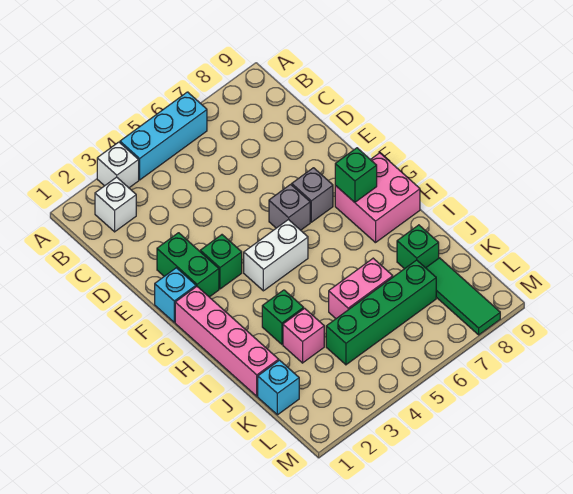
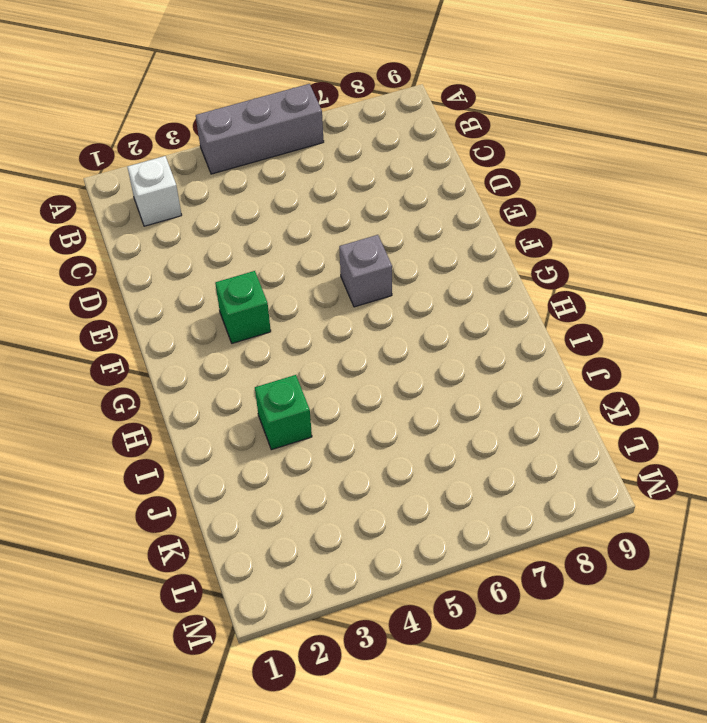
grey 1x3 brick [196,84,324,174] -> cyan 1x3 brick [120,92,207,180]
none -> white 1x1 brick [97,142,139,188]
none -> green 1x2 brick [157,233,219,297]
none -> cyan 1x1 brick [155,268,196,322]

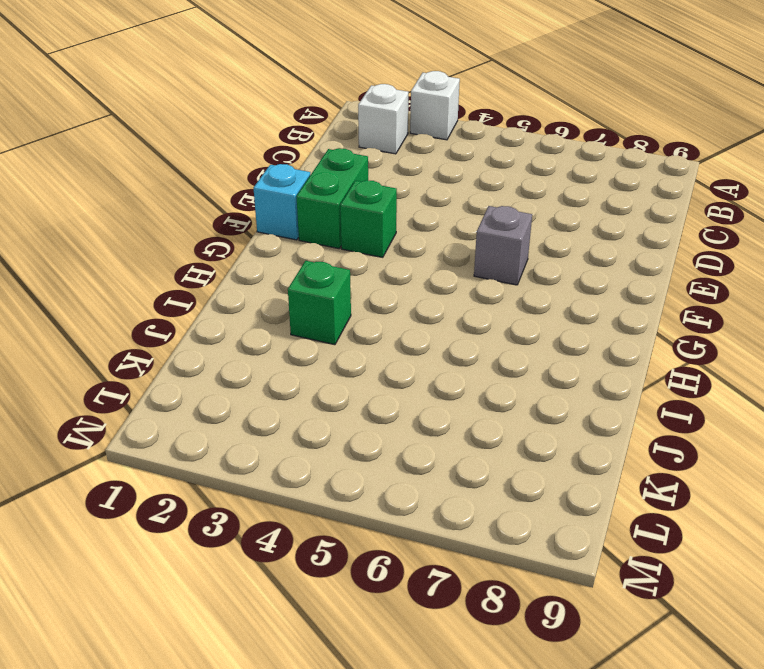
none -> cyan 1x3 brick [120,92,207,180]
none -> grey 1x1 brick [292,168,333,222]
none -> pink 1x4 brick [175,287,279,396]

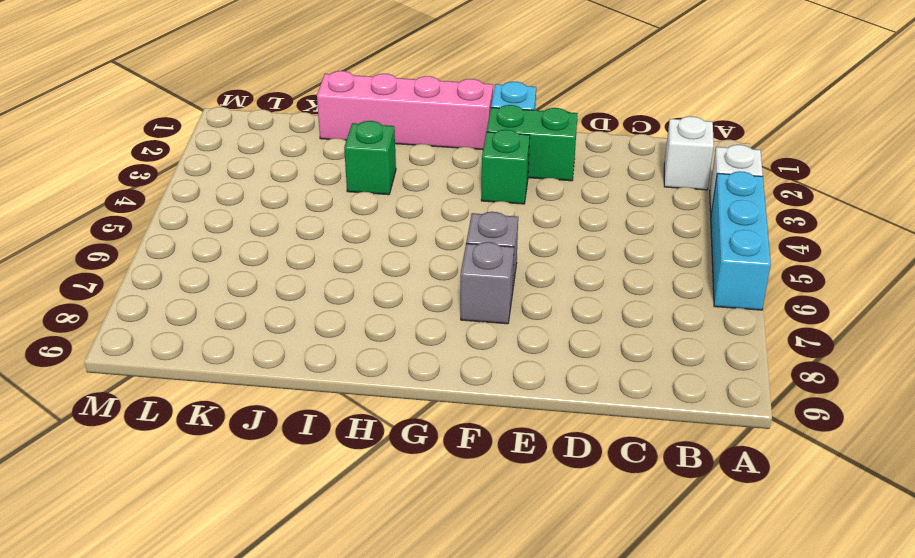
none -> white 1x2 brick [244,219,308,291]
none -> pink 2x2 brick [335,153,420,243]
none -> pink 1x1 brick [283,308,324,363]

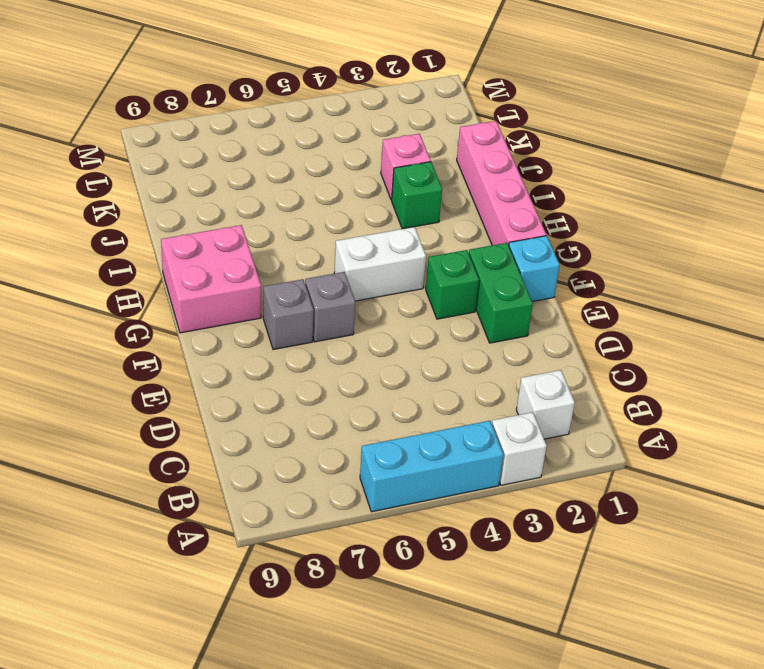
none -> pink 1x2 brick [329,258,393,318]
none -> green 1x1 brick [397,225,439,269]
none -> cyan 1x1 brick [258,360,299,415]

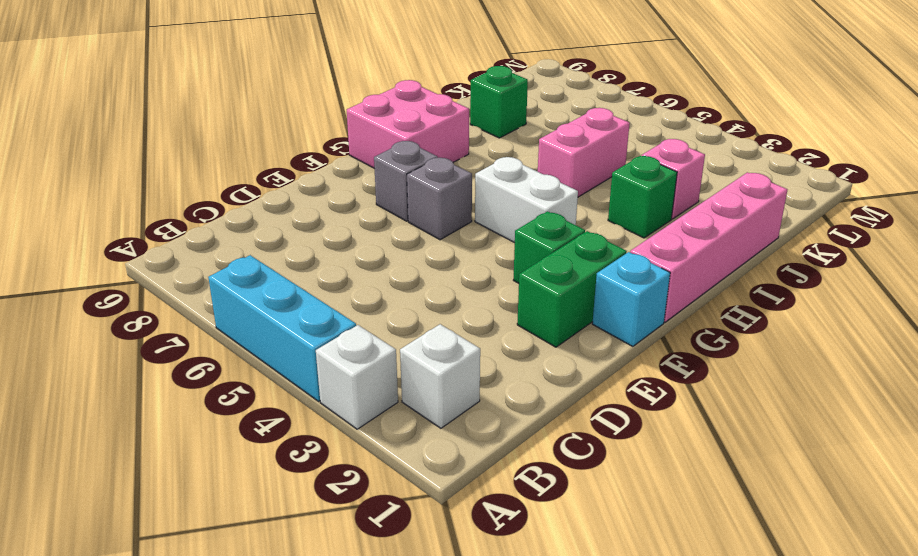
pink 1x2 brick [538,108,630,197] -> pink 1x2 brick turned to [329,258,393,318]
none -> cyan 1x1 brick [258,360,299,415]
none -> green 1x4 brick [326,260,436,365]
none -> green 1x3 tile [426,258,500,335]

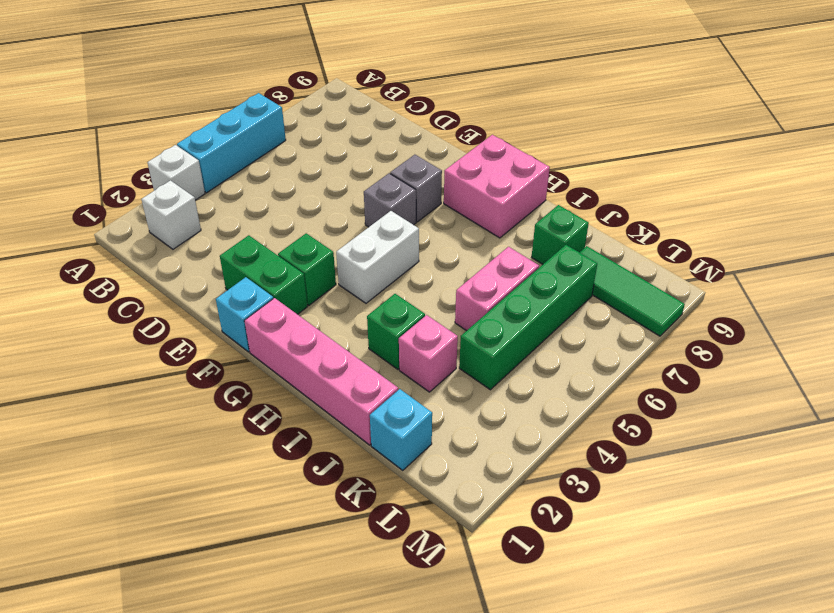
none -> green 1x1 brick [335,148,377,202]

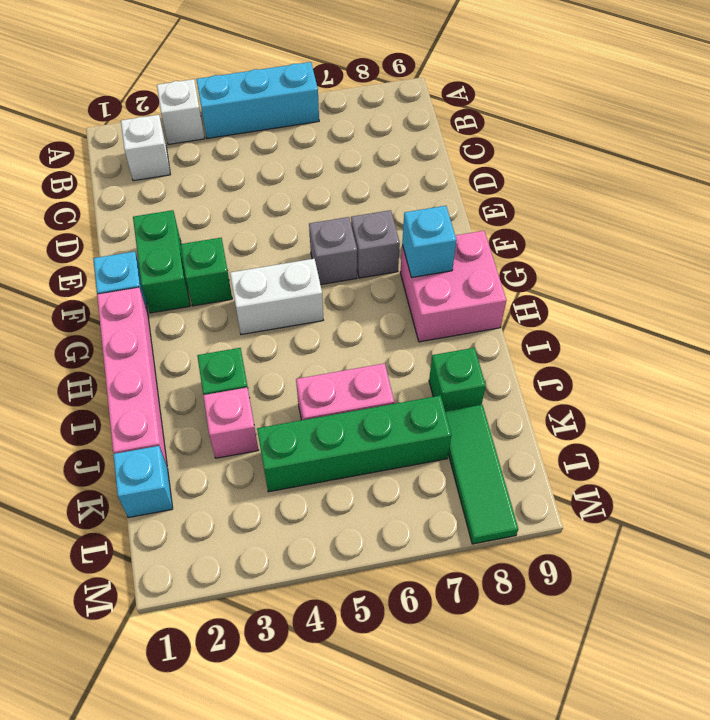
cyan 1x1 brick [402,206,456,278] -> green 1x1 brick [335,148,377,202]

